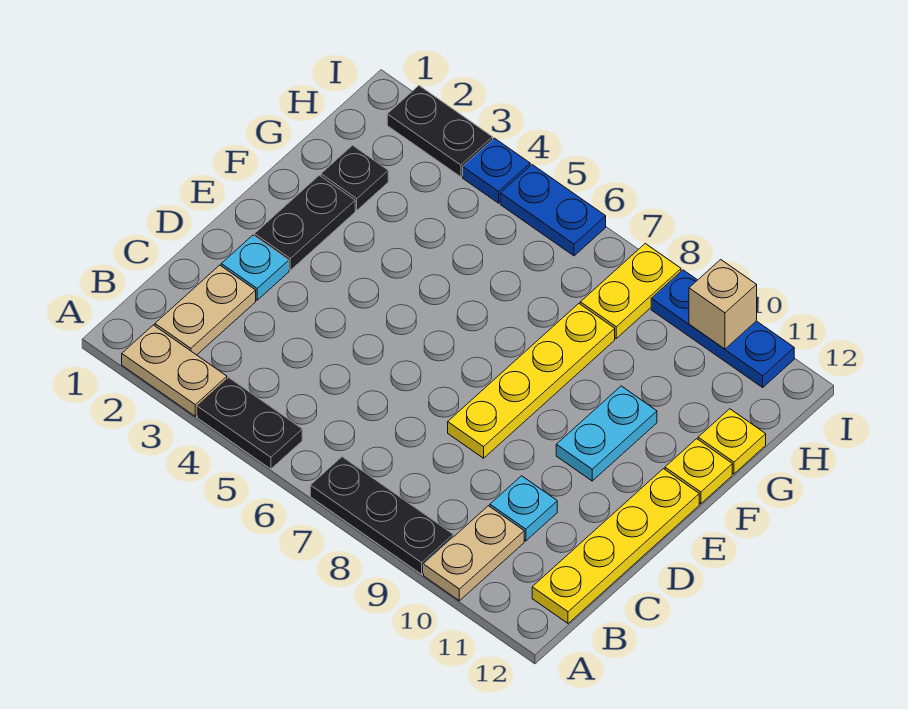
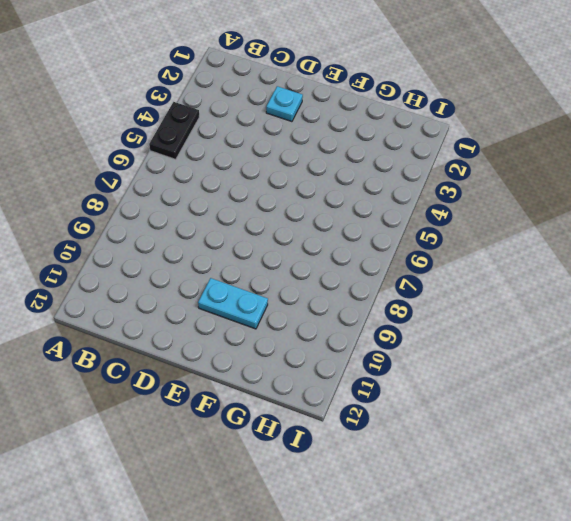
none -> tan 1x2 plate [122,325,227,416]
none -> black 1x3 plate [310,457,453,574]
none -> tan 1x2 plate [424,506,524,601]

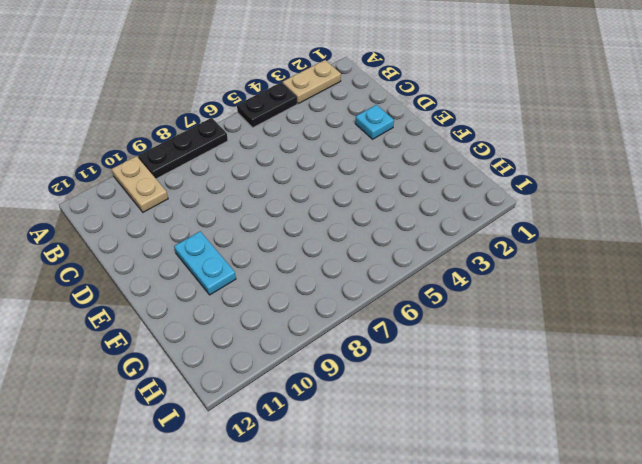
none -> tan 1x2 plate [155,265,256,355]
none -> yellow 1x4 plate [532,469,699,623]
none -> cyan 1x1 plate [490,476,557,541]

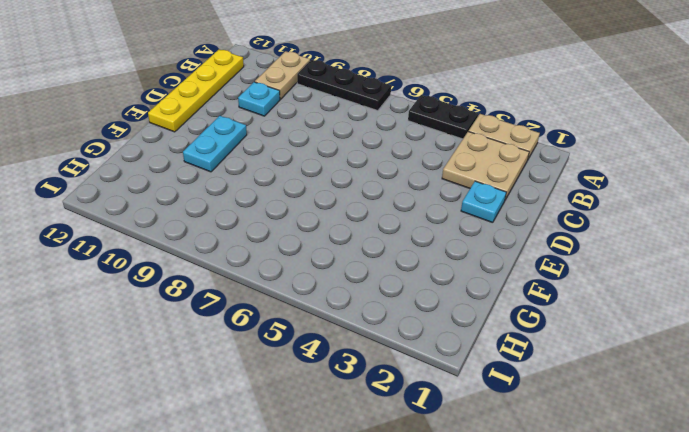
tan 2x2 plate [442,131,529,200] -> tan 1x2 plate [155,265,256,355]
none -> yellow 1x4 plate [448,304,615,458]
none -> black 1x2 plate [255,175,355,270]
none -> yellow 1x1 plate [665,439,732,504]

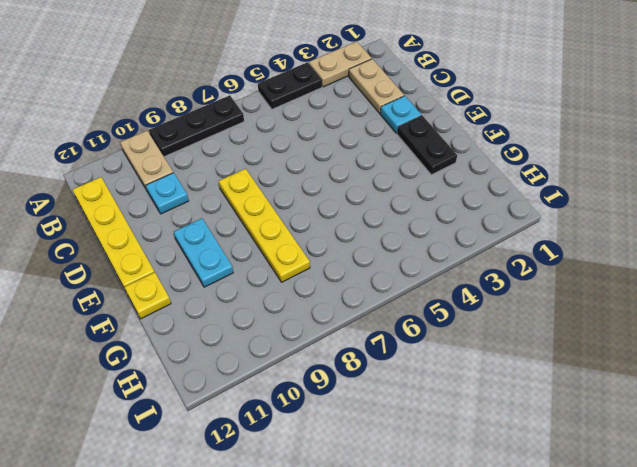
none -> black 1x1 plate [321,145,388,210]
none -> yellow 1x1 plate [698,409,766,474]
none -> yellow 1x2 plate [580,244,681,338]

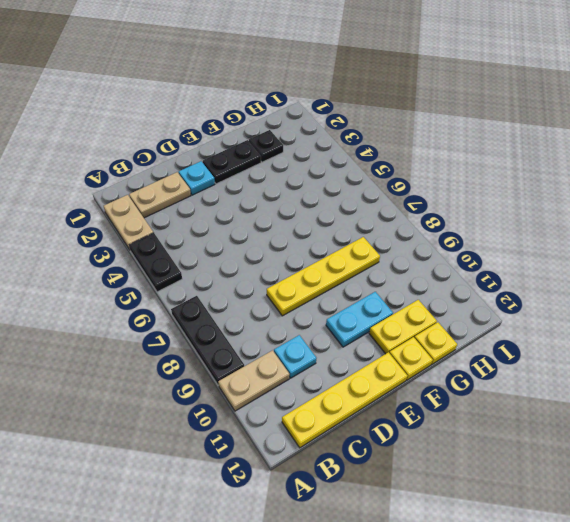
yellow 1x2 plate [369,300,437,354] -> yellow 1x2 plate moved to [580,244,681,338]
none -> black 1x2 plate [387,86,493,177]
none -> blue 1x1 plate [463,138,530,203]
none -> blue 1x2 plate [500,165,606,256]

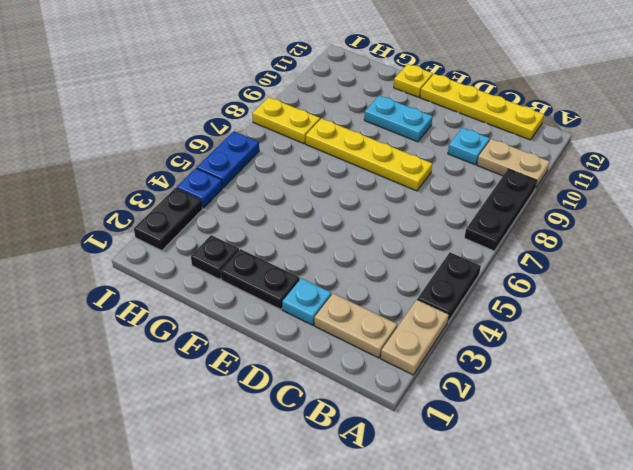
none -> yellow 1x1 plate [698,409,766,474]
none -> blue 1x3 plate [651,270,794,387]
none -> tan 1x1 brick [689,260,757,349]

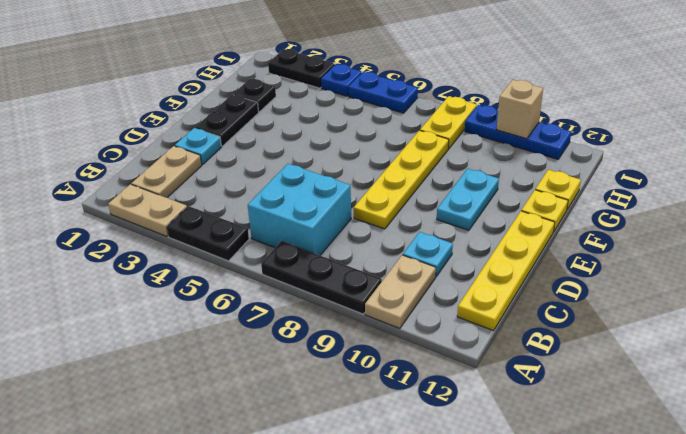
cyan 2x2 brick [248,164,351,255] -> none

